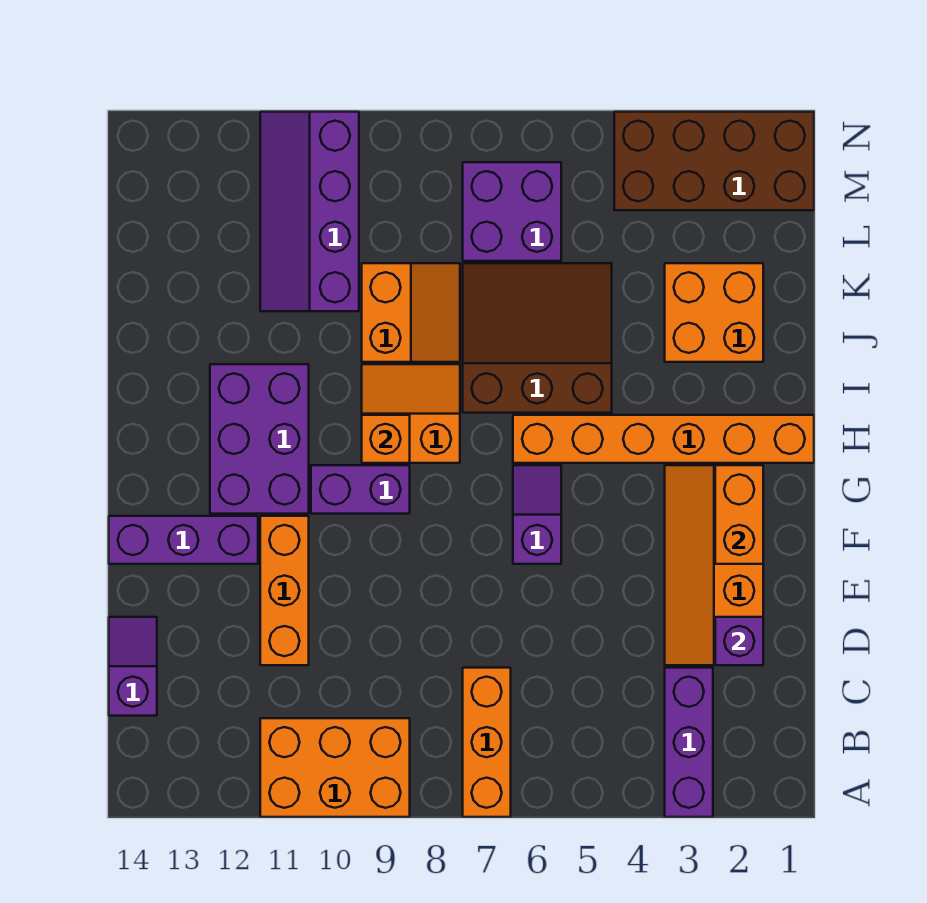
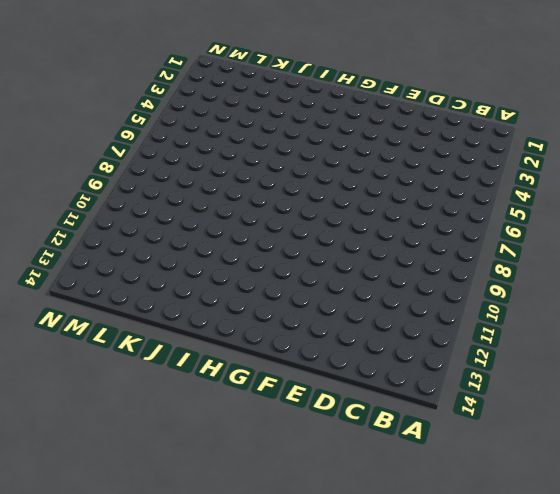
none -> purple 1x3 brick [665,668,713,817]
none -> orange 1x3 brick [463,668,511,817]
none -> orange 2x3 brick [260,718,410,817]

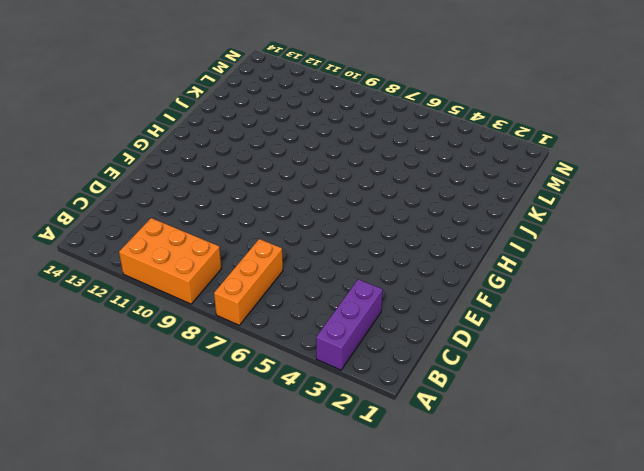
none -> purple 1x2 slope [109,617,157,716]
none -> orange 2x4 slope [665,465,763,665]
none -> orange 1x3 brick [260,516,309,665]

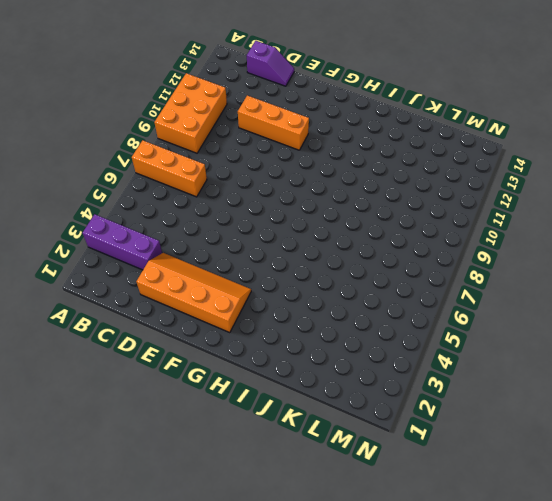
none -> purple 1x2 slope [513,465,561,564]
none -> purple 1x3 brick [109,516,258,564]
none -> purple 1x2 brick [311,465,410,514]

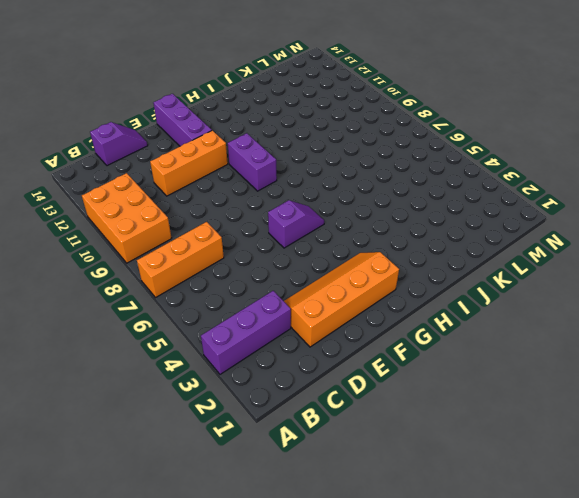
none -> purple 2x3 brick [210,364,309,514]
none -> orange 1x6 brick [513,415,814,463]
none -> orange 2x2 slope [362,364,460,463]

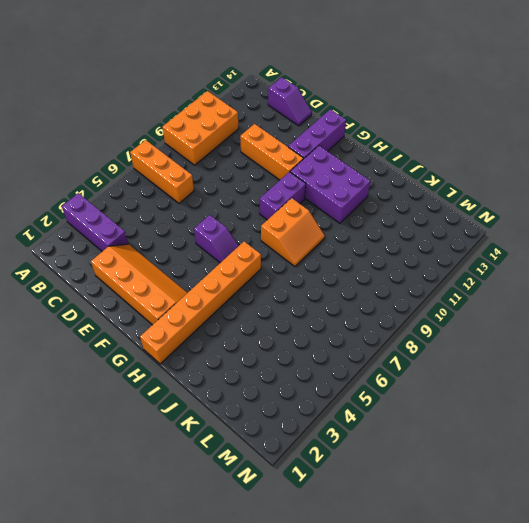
none -> brown 3x3 slope [463,263,612,413]
none -> orange 2x2 brick [665,263,763,362]
none -> orange 2x2 slope [362,263,460,362]

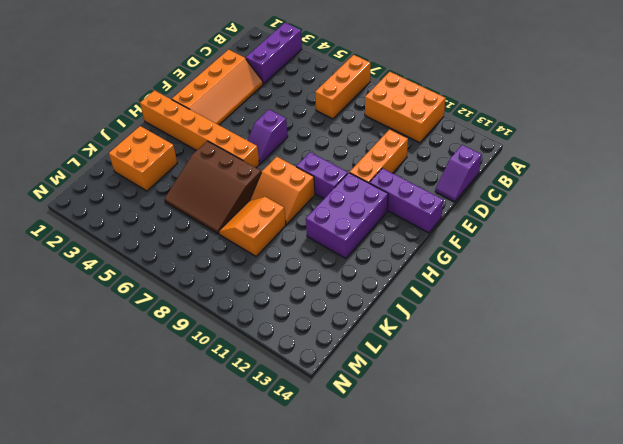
none -> purple 2x4 slope [260,112,359,311]
none -> purple 2x2 brick [463,162,561,261]
none -> brown 2x4 brick [614,112,814,210]

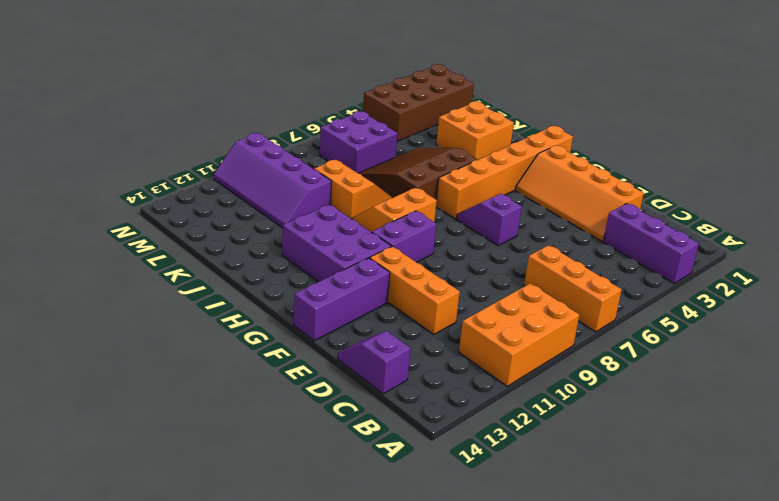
none -> purple 1x1 brick [715,617,763,665]
none -> orange 1x2 brick [715,465,763,564]
none -> orange 1x1 brick [362,415,410,463]

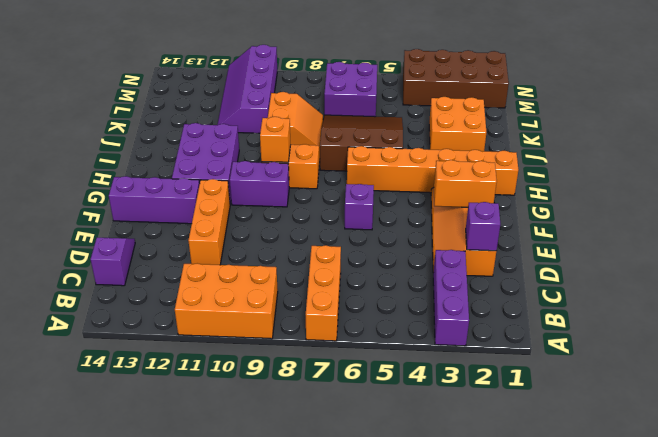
orange 1x2 brick [434,160,497,207] -> orange 1x2 brick turned to [715,465,763,564]

